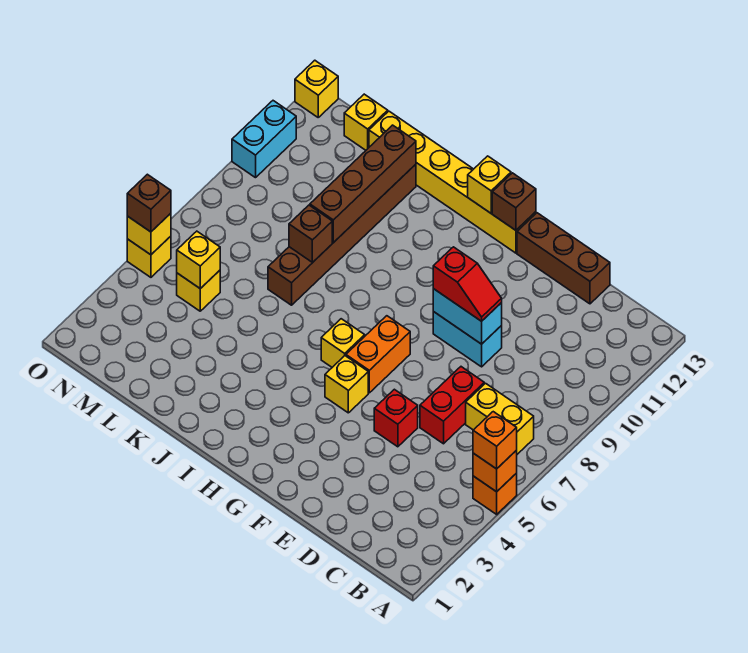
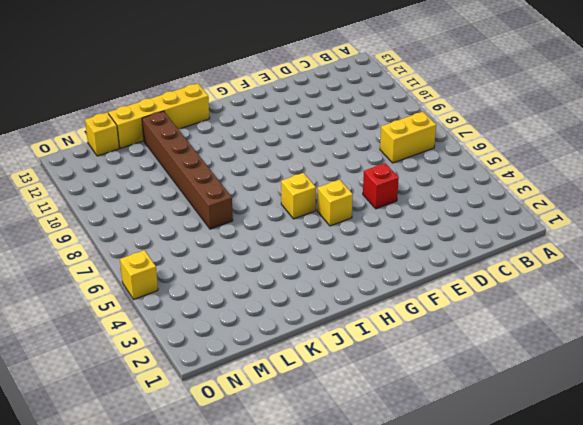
yellow 1x4 brick [108,83,210,148] -> yellow 1x6 brick [369,111,536,253]
none -> orange 1x1 brick [473,473,517,514]
none -> red 1x2 brick [420,367,484,444]
none -> brown 1x3 brick [517,213,610,304]

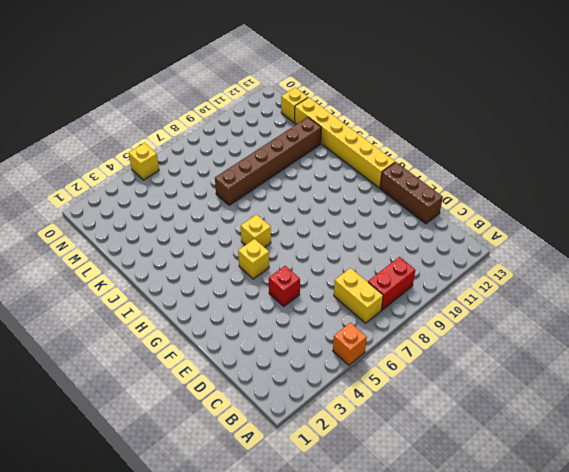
red 1x2 brick [368,257,415,310] -> red 1x2 brick moved to [420,367,484,444]
none -> cyan 1x2 brick [433,312,502,367]
none -> orange 1x2 brick [346,316,410,393]
none -> yellow 1x1 brick [177,270,220,311]

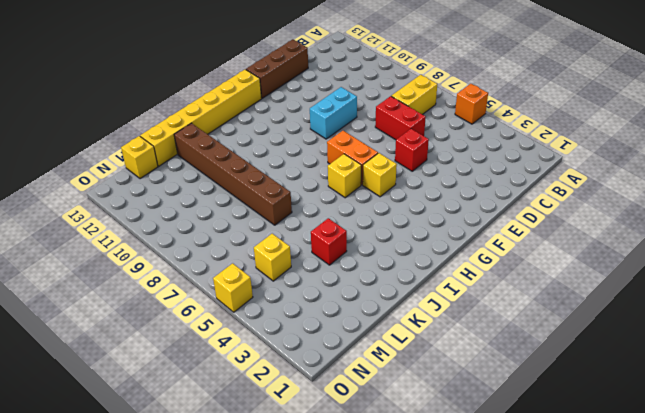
red 1x1 brick [311,218,347,265] -> none
none -> cyan 1x2 brick [232,101,296,178]
none -> yellow 1x1 brick [295,60,338,117]
none -> orange 1x1 brick [473,451,517,492]

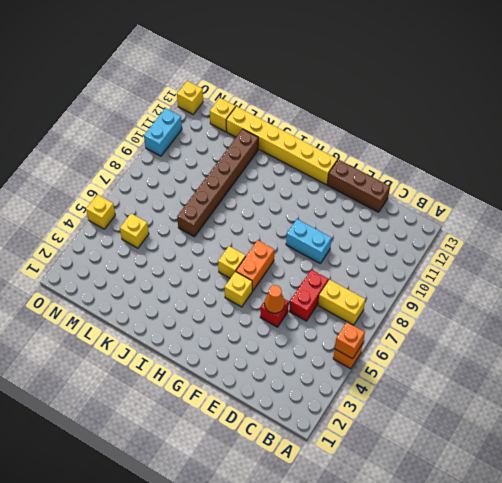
orange 1x1 cone [264,285,285,313] -> none
none -> cyan 1x2 brick [433,289,502,344]
none -> brown 1x1 brick [492,173,536,230]
none -> yellow 1x1 brick [468,156,511,213]

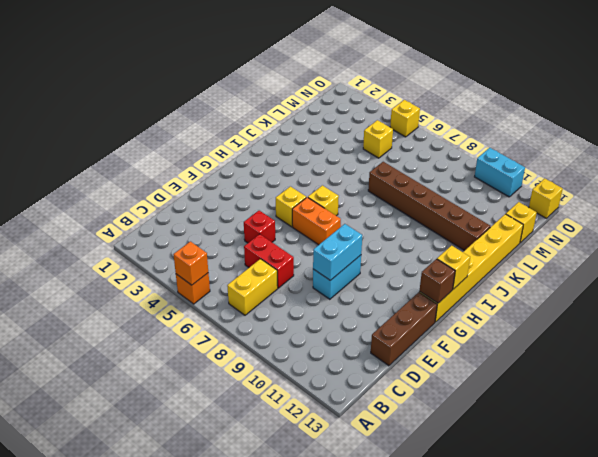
none -> brown 1x1 brick [289,205,332,262]
none -> brown 1x4 brick [310,125,416,243]
none -> yellow 1x1 brick [177,231,220,289]

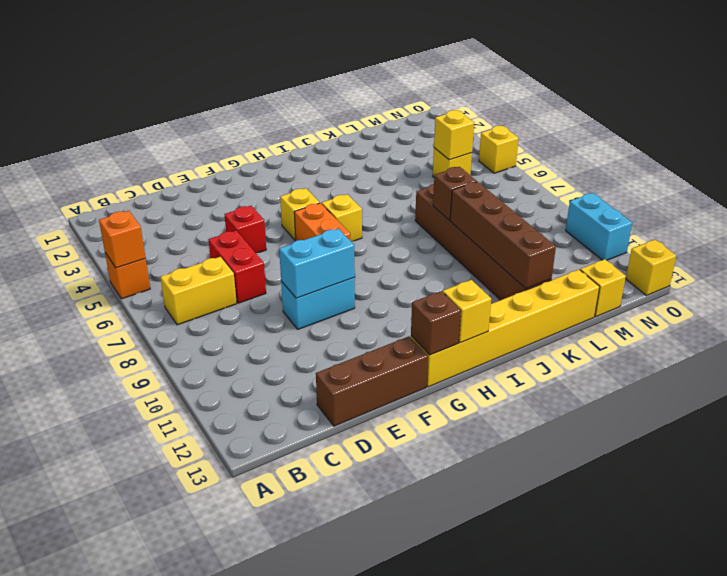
none -> yellow 1x1 brick [127,213,171,255]
none -> orange 1x1 brick [473,412,517,469]
none -> red 1x2 slope [433,247,502,321]

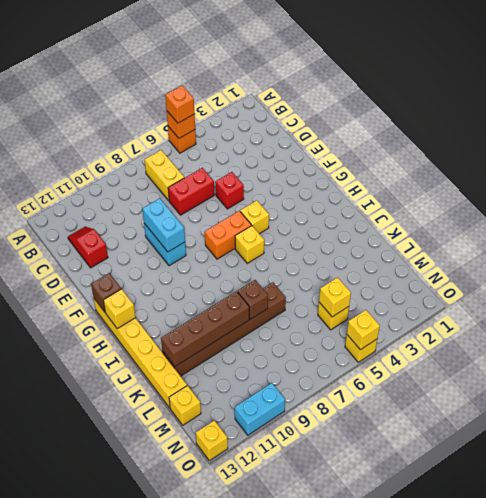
red 1x2 slope [68,227,108,268] -> red 1x2 slope moved to [433,247,502,321]
none -> brown 1x3 brick [517,213,610,304]
none -> brown 1x1 brick [127,174,171,232]

